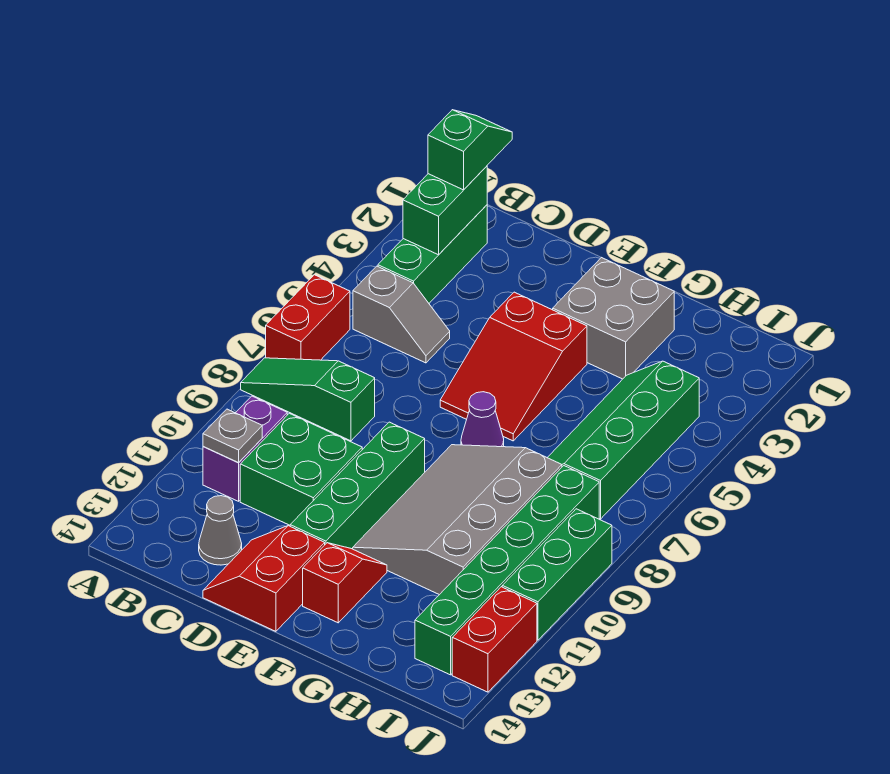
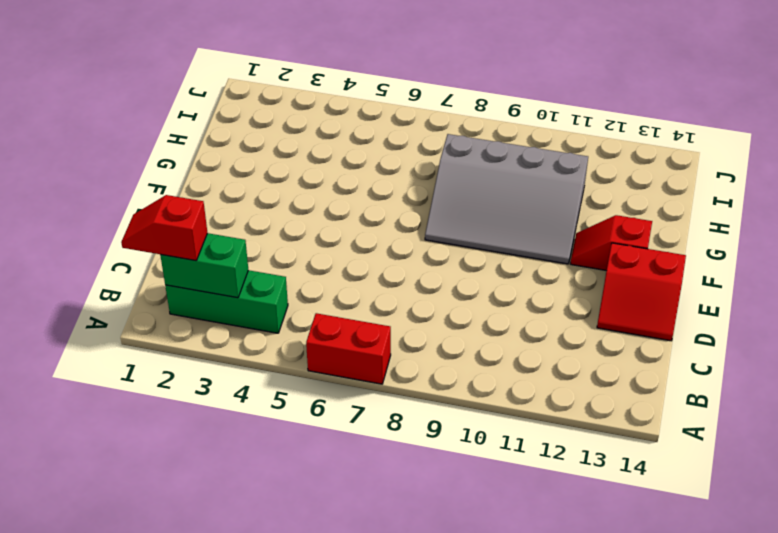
red 1x2 slope [121,195,207,261] -> green 1x2 slope [428,110,512,190]
none -> green 1x3 slope [241,358,375,441]
none -> grey 1x2 slope [353,266,450,363]
none -> purple 1x2 brick [203,396,287,501]

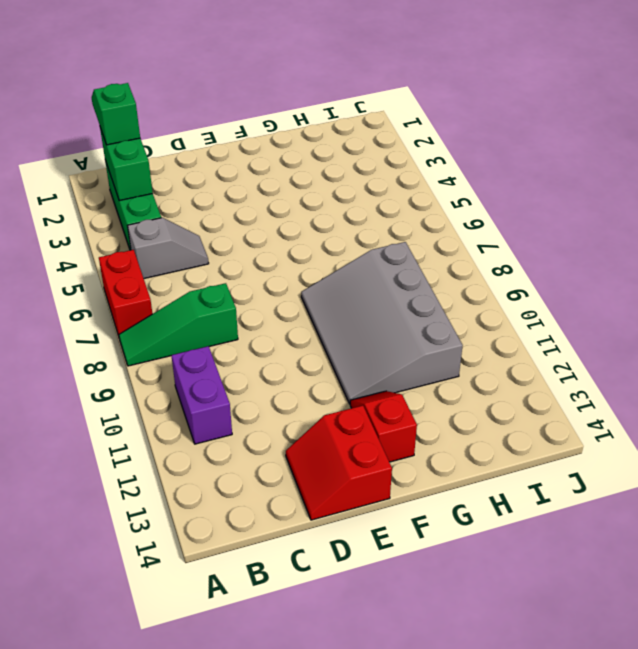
none -> green 2x2 brick [240,413,362,525]
none -> grey 1x1 cone [199,496,242,565]
none -> red 2x3 slope [440,292,587,441]

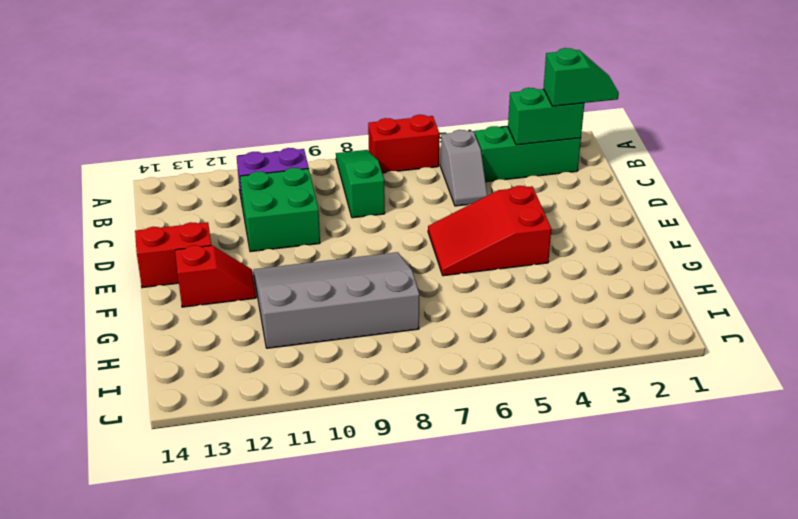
none -> grey 1x1 cone [199,496,242,565]
none -> green 1x4 brick [290,422,425,549]
none -> grey 2x2 brick [553,257,674,379]

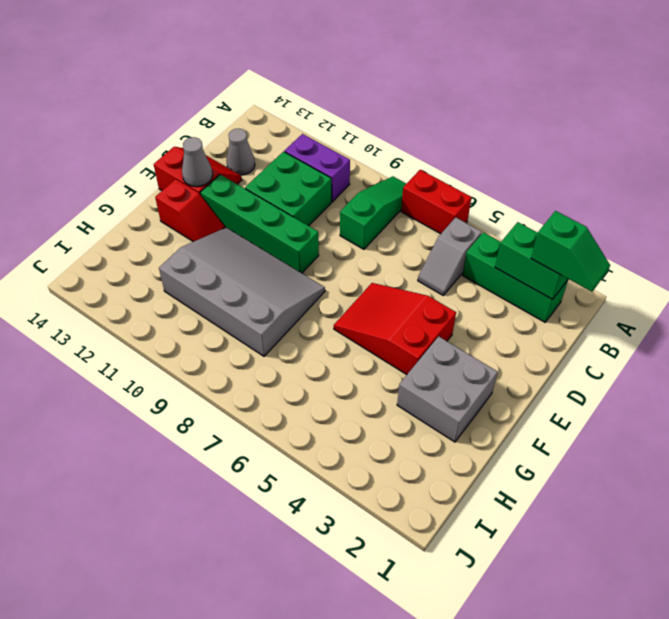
grey 1x1 cone [182,137,213,187] -> none
none -> purple 1x1 cone [461,392,504,447]
none -> green 2x4 slope [547,361,699,519]
none -> green 1x6 brick [415,466,599,675]

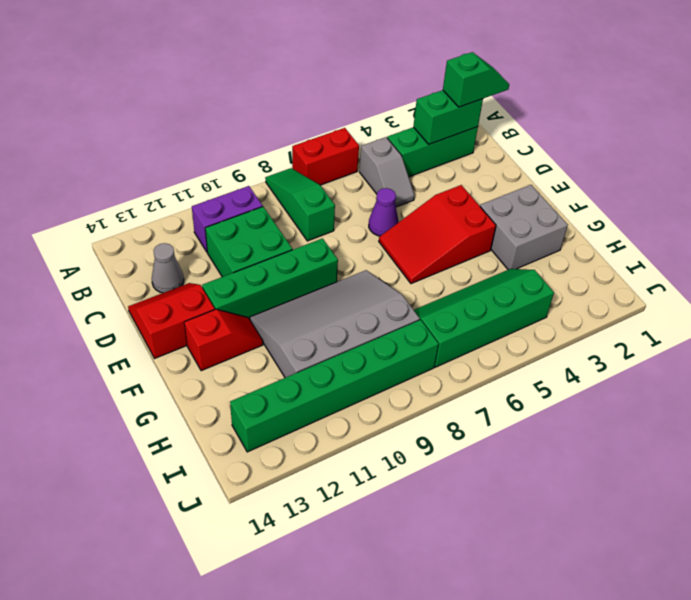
purple 1x1 cone [369,188,398,236] -> purple 1x1 cone moved to [461,392,504,447]
none -> green 1x3 brick [502,509,612,640]
none -> red 1x2 brick [452,587,537,692]
none -> grey 1x1 plate [203,409,262,463]

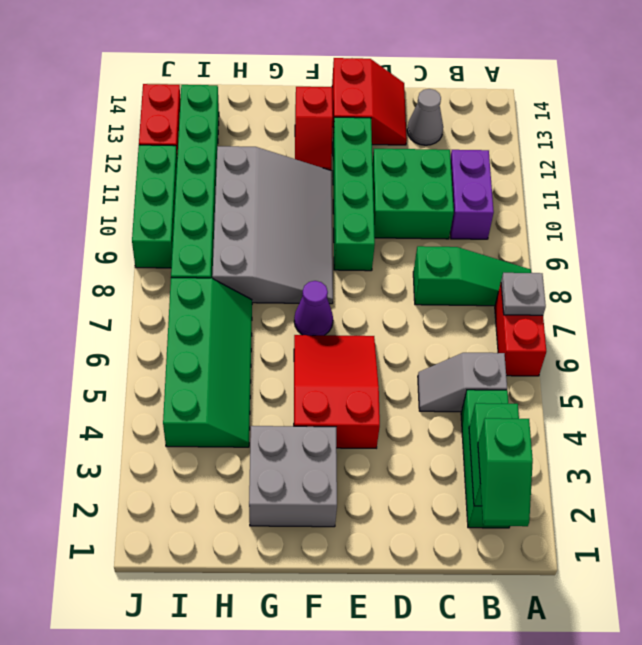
grey 1x1 plate [501,273,546,315] -> grey 1x1 plate moved to [203,409,262,463]

